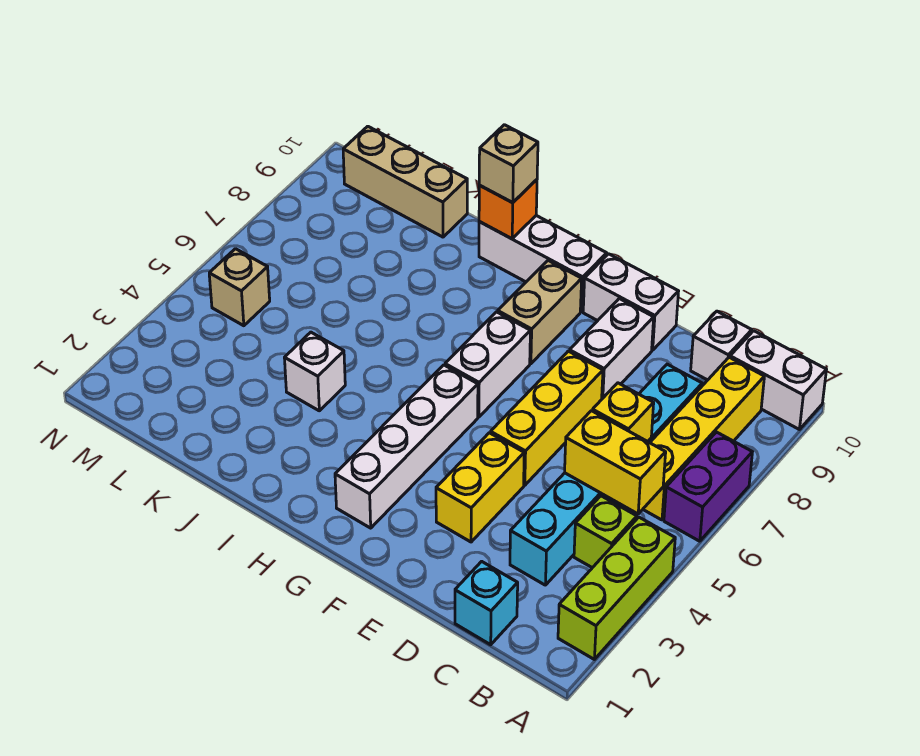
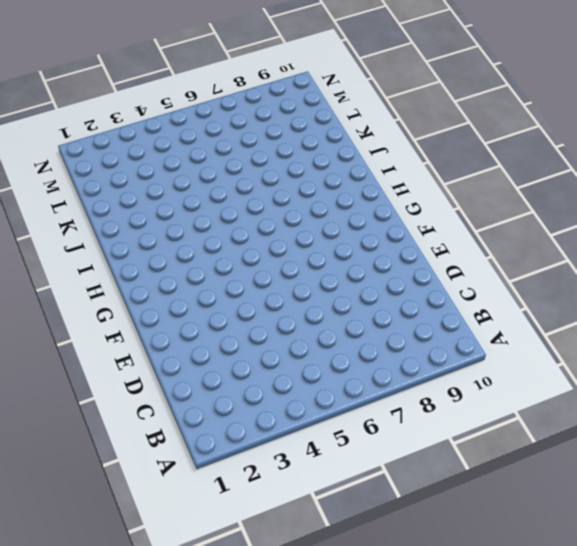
none -> lime 1x3 brick [558,517,675,659]
none -> purple 1x2 brick [664,432,752,541]
none -> white 1x2 brick [730,331,826,429]

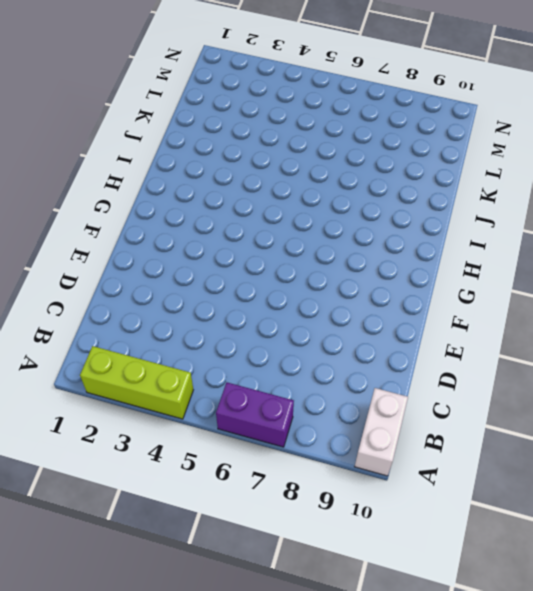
none -> lime 1x1 brick [574,496,637,568]
none -> yellow 1x4 brick [643,357,764,520]
none -> cyan 1x1 brick [455,561,518,645]

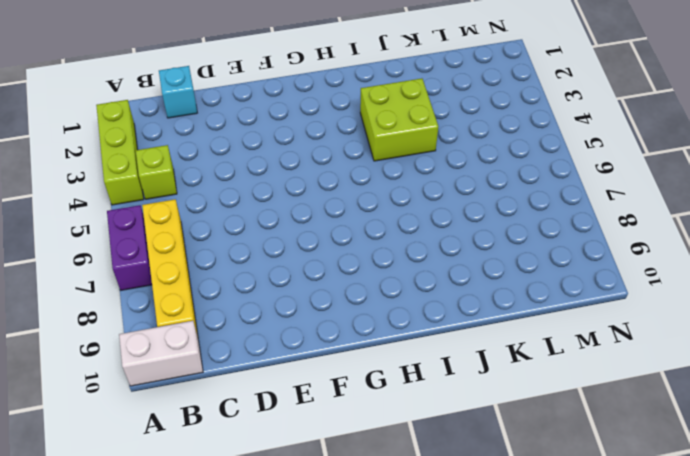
lime 2x2 brick [360,78,438,161] -> white 1x1 brick [285,332,345,411]
none -> cyan 1x6 brick [510,364,702,585]
none -> white 1x1 brick [691,311,752,380]
none -> yellow 1x2 brick [436,433,524,542]

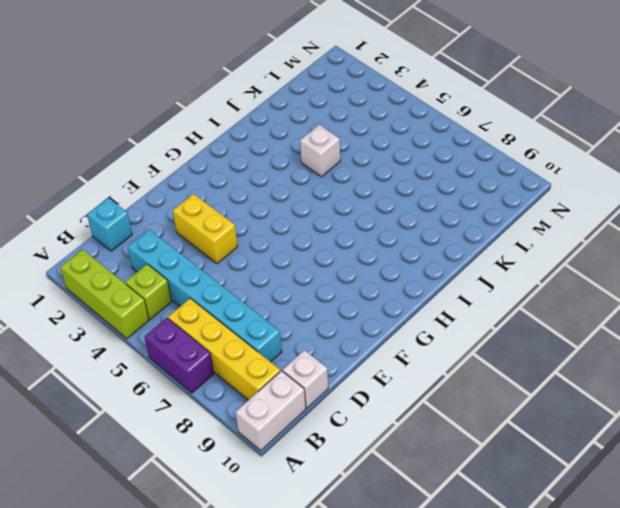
none -> yellow 1x3 brick [491,351,603,485]
none -> white 1x2 brick [569,299,654,399]
none -> white 1x2 brick [583,254,679,350]

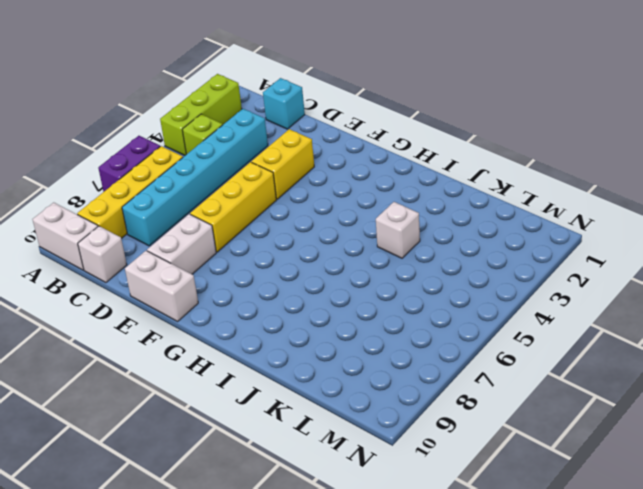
none -> white 1x4 brick [335,365,478,528]
none -> white 1x2 brick [445,312,530,417]
none -> tan 1x2 brick [498,261,582,364]

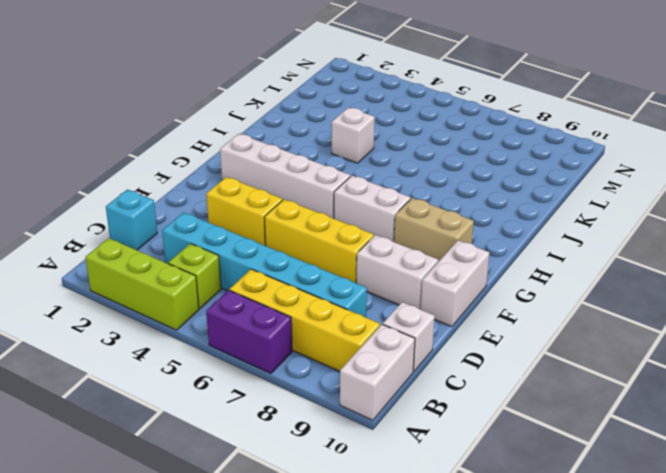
none -> white 1x3 brick [479,216,607,312]
none -> tan 1x3 brick [343,126,467,237]
none -> tan 1x1 brick [209,249,270,326]

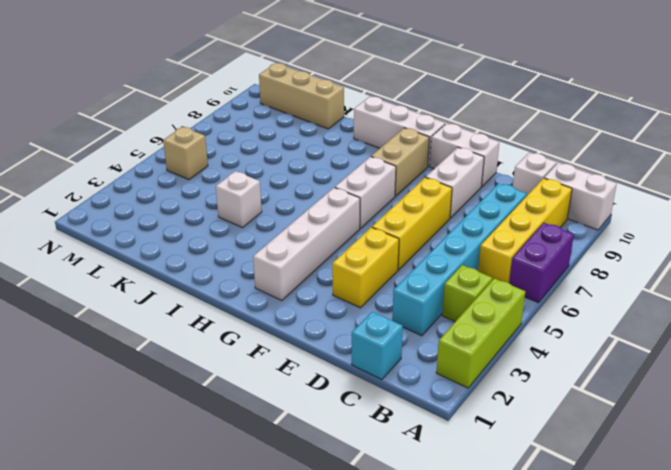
none -> yellow 1x2 brick [565,411,666,514]
none -> yellow 1x1 brick [592,383,654,442]
none -> orange 1x1 brick [479,180,537,239]

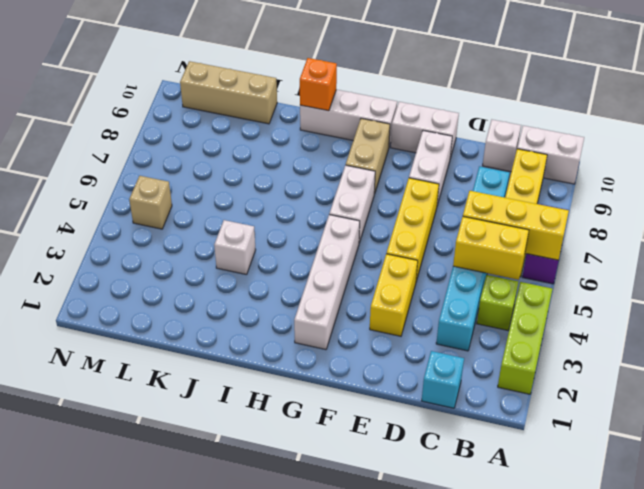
yellow 1x3 brick [463,191,569,260] -> yellow 1x1 brick [592,383,654,442]
none -> tan 1x1 brick [479,125,538,203]

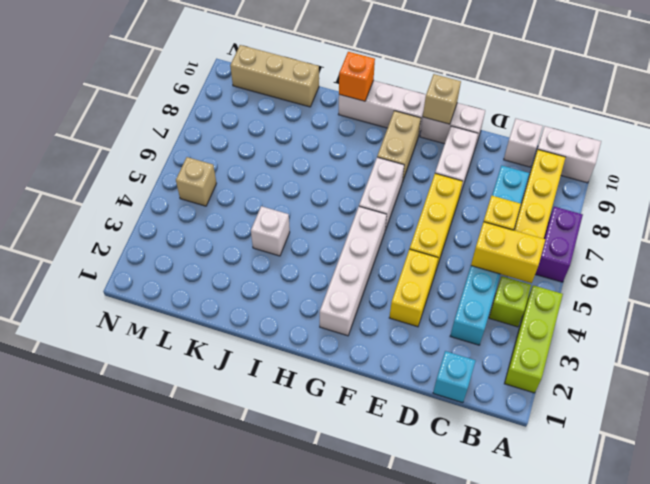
tan 1x1 brick [423,74,461,124] -> tan 1x1 brick moved to [479,125,538,203]

